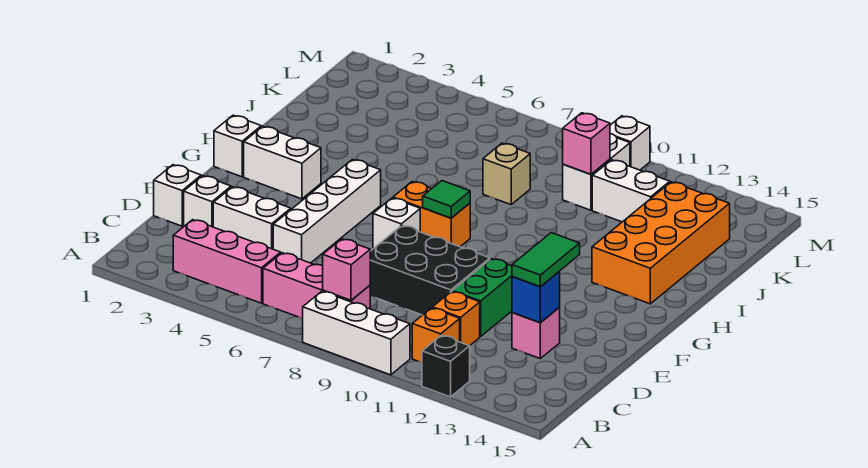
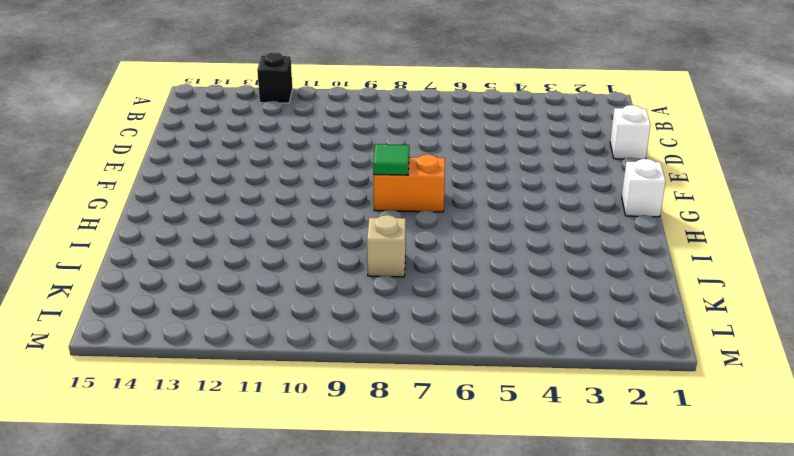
none -> white 1x3 brick [303,291,410,375]
none -> pink 1x3 brick [173,220,281,303]
none -> pink 1x3 brick [263,253,370,318]

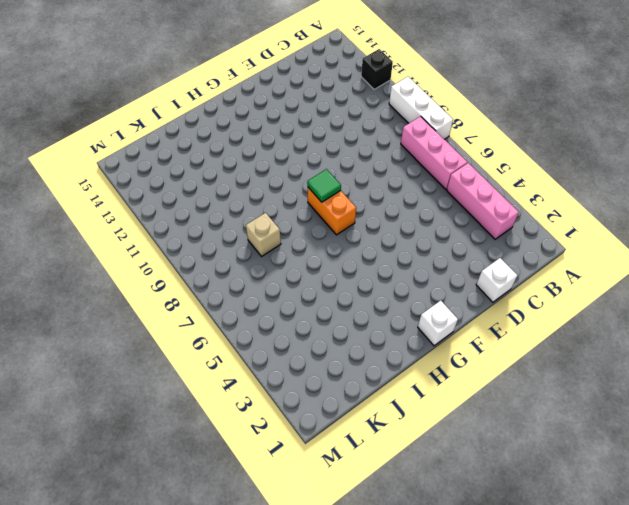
none -> orange 1x1 brick [412,308,460,362]
none -> orange 1x1 brick [432,292,480,346]
none -> white 1x1 brick [184,176,231,227]

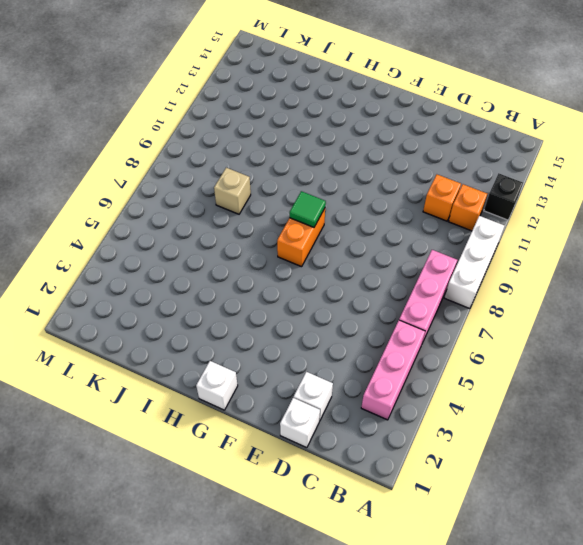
none -> white 1x2 brick [213,187,291,249]
none -> white 1x4 brick [273,159,381,263]
none -> black 2x3 brick [370,226,490,315]

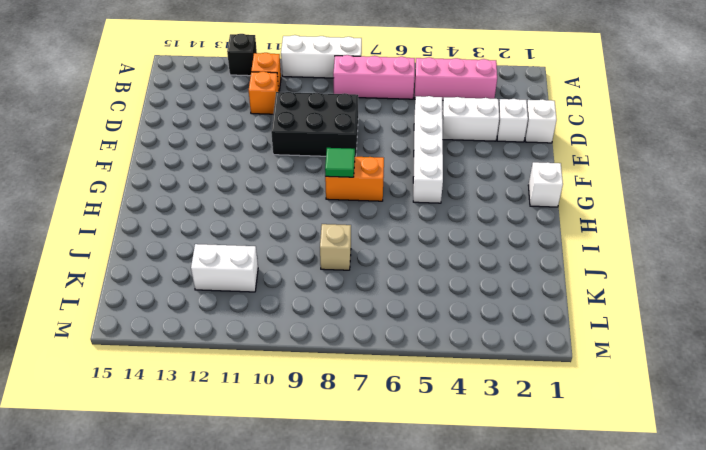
none -> green 1x2 brick [452,259,512,336]
none -> pink 1x1 brick [512,308,560,358]
none -> white 1x1 brick [373,198,420,249]

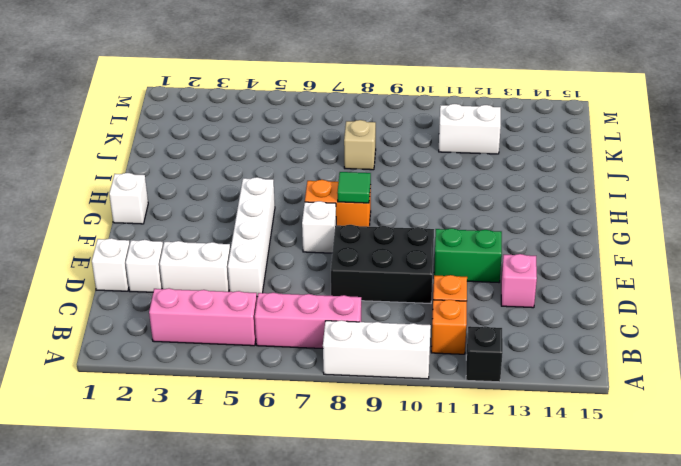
green 1x2 brick [434,228,502,282] -> green 1x2 brick turned to [452,259,512,336]
none -> white 1x2 brick [244,126,321,199]
none -> orange 2x4 brick [592,182,730,304]
none -> white 1x2 brick [563,134,630,210]

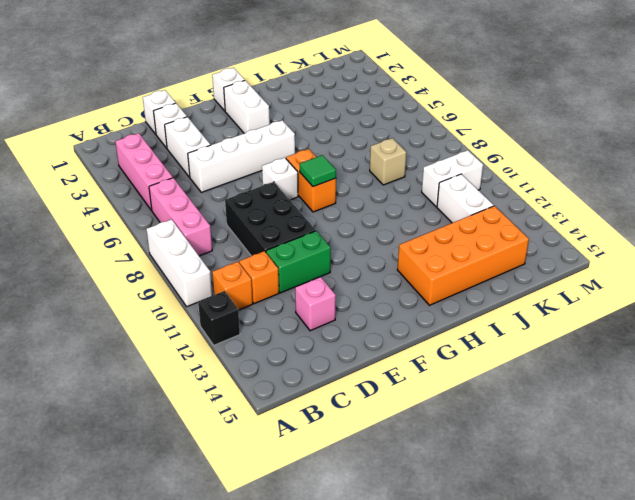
none -> white 1x1 brick [610,116,650,170]
none -> pink 1x1 brick [323,239,370,300]
none -> blue 1x1 brick [512,272,560,323]

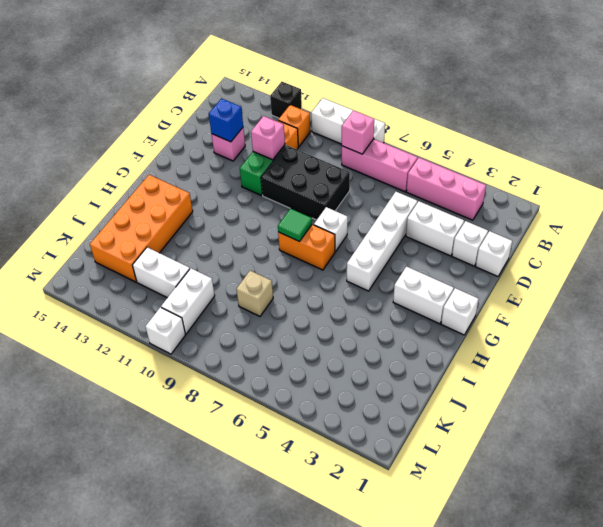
pink 1x1 brick [251,116,285,160] -> pink 1x1 brick moved to [563,113,610,174]
none -> green 1x2 tile [512,233,580,287]

